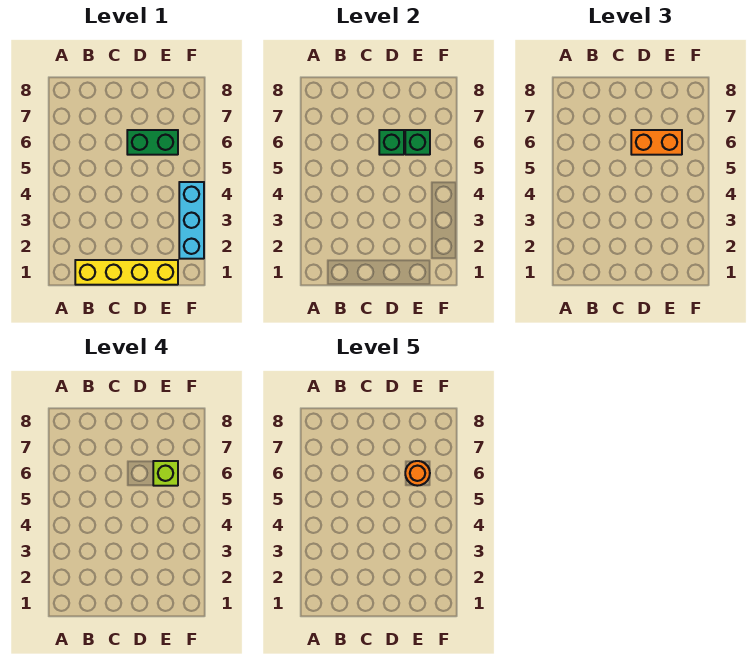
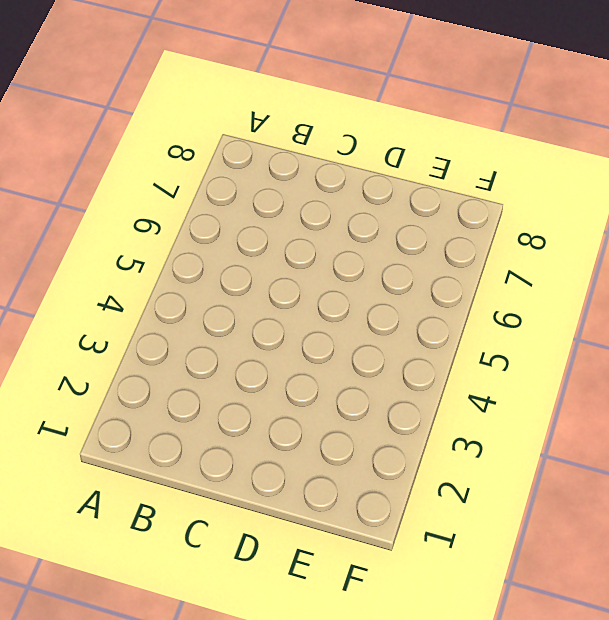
none -> yellow 1x4 brick [75,260,178,285]
none -> green 1x2 brick [127,130,178,155]

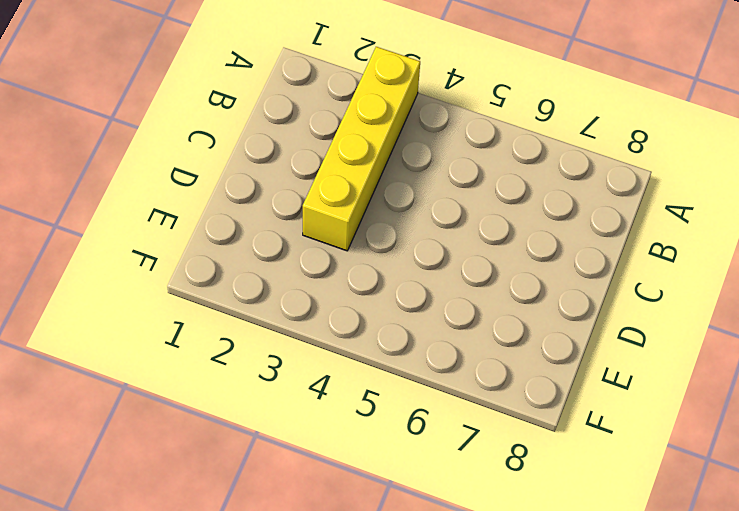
yellow 1x4 brick [303,47,420,251] -> yellow 1x4 brick moved to [75,260,178,285]
none -> green 1x2 brick [127,130,178,155]
none -> cyan 1x3 brick [179,182,204,259]

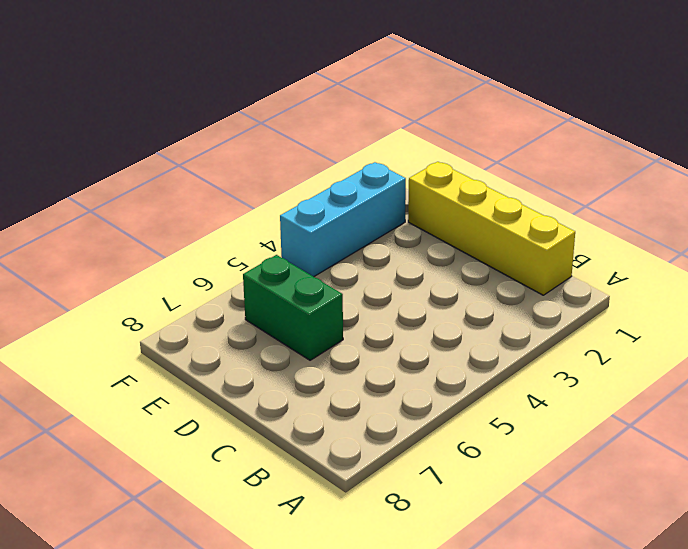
none -> green 1x1 brick [379,130,404,155]
none -> green 1x1 brick [405,130,430,155]

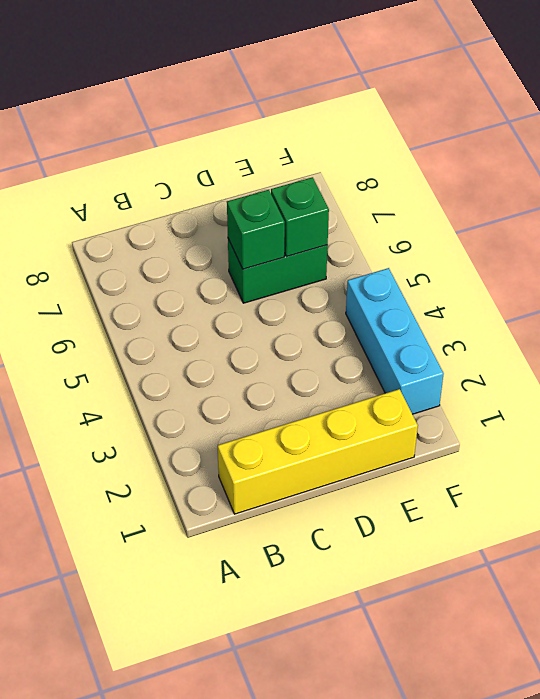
none -> orange 1x2 brick [631,130,682,155]
none -> lime 1x1 brick [153,461,178,486]

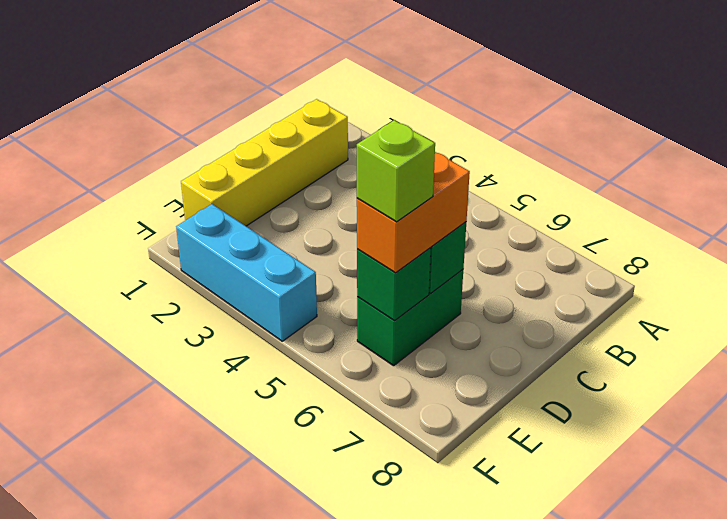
none -> orange 1x1 round brick [405,461,430,486]

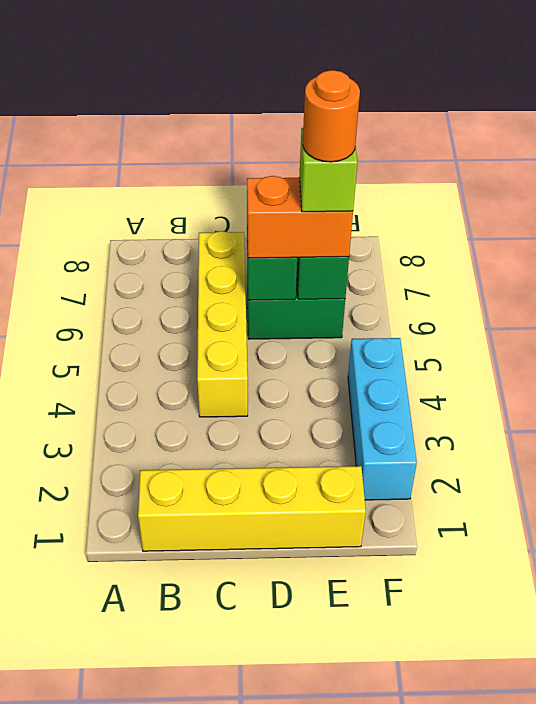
yellow 1x4 brick [197,231,248,417] -> none

